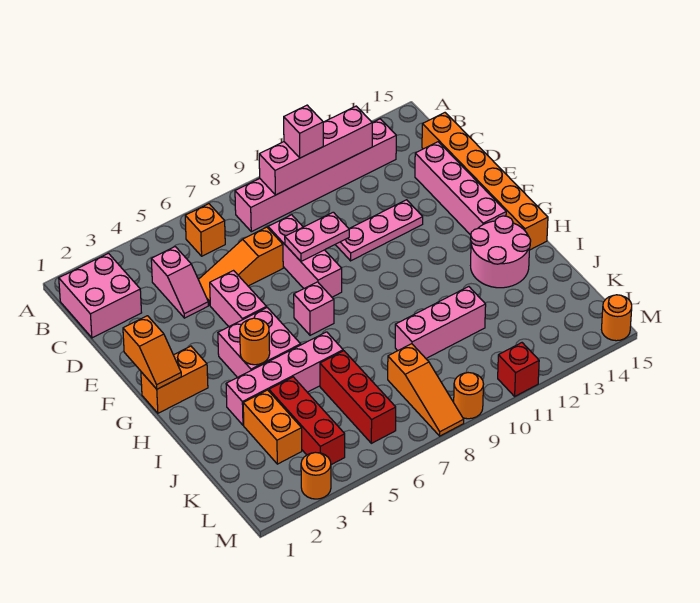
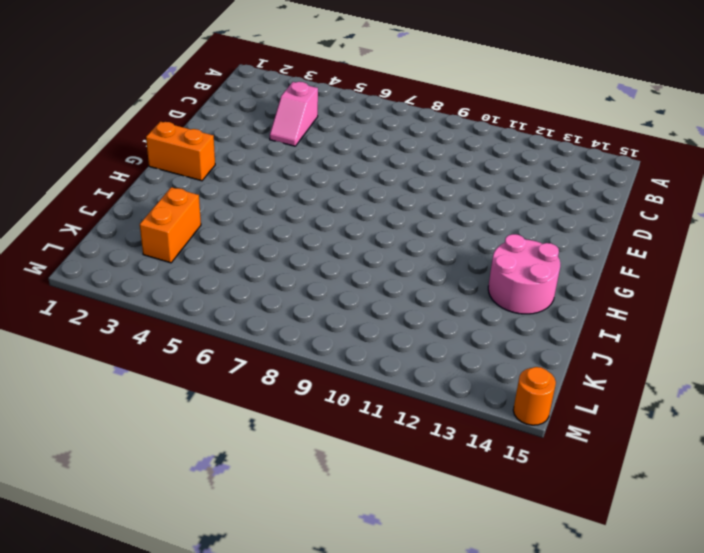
none -> pink 2x2 brick [59,253,142,338]
none -> orange 1x1 brick [185,204,225,256]
none -> pink 1x6 brick [235,119,396,232]

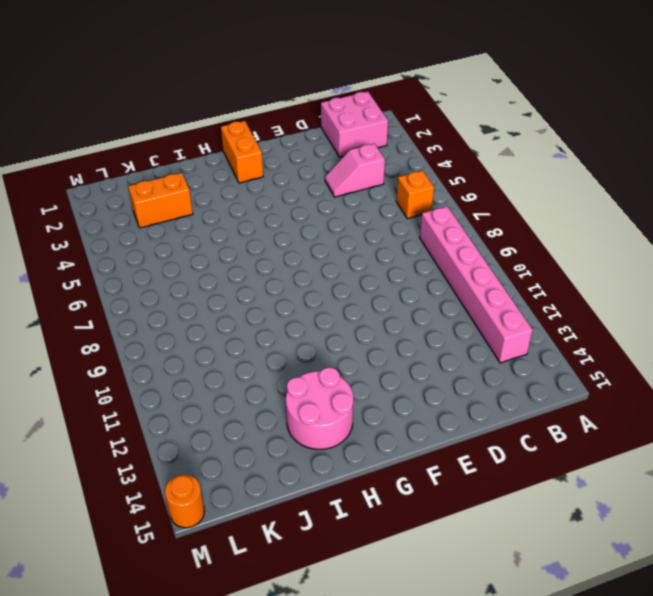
none -> orange 1x6 brick [422,113,548,250]
none -> orange 1x3 slope [198,227,283,305]
none -> pink 1x3 brick [268,215,342,297]

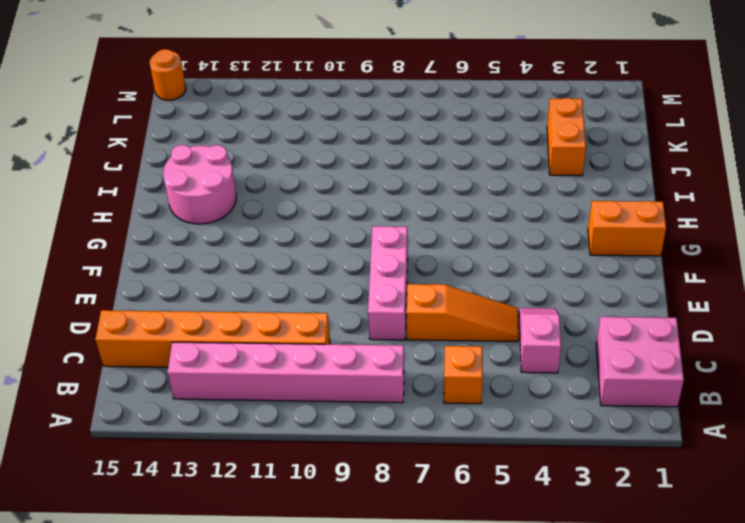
orange 1x6 brick [95,310,330,367] -> orange 1x6 brick turned to [422,113,548,250]
none -> pink 1x4 brick [415,142,506,235]
none -> pink 1x2 brick [210,271,267,327]
none -> pink 1x3 plate [335,200,423,261]

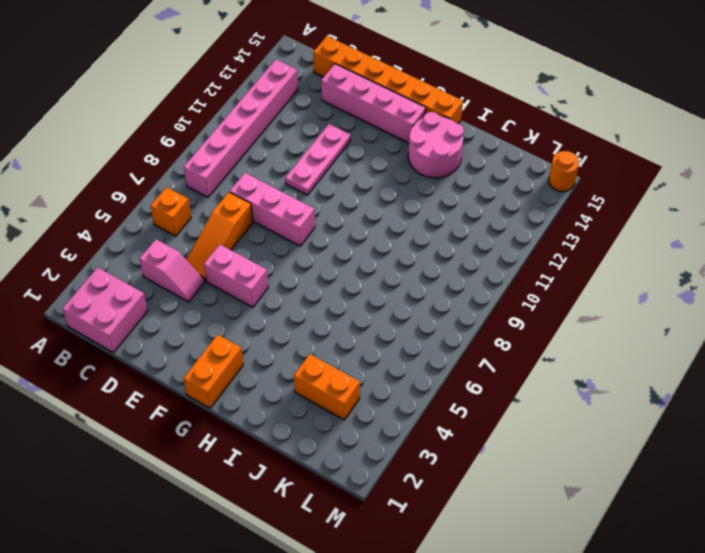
none -> pink 2x2 brick [218,308,301,378]
none -> pink 1x1 brick [294,282,334,335]
none -> pink 1x4 brick [226,332,343,425]

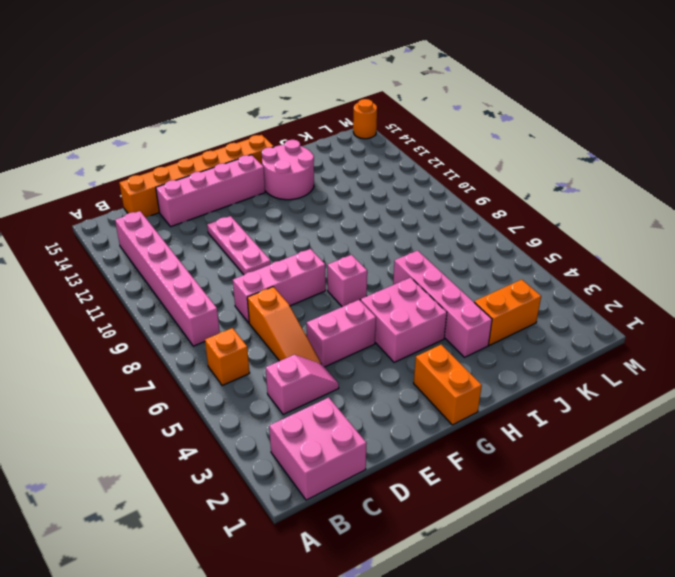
none -> red 1x3 brick [269,377,345,465]
none -> red 1x3 brick [320,351,396,443]
none -> pink 1x3 brick [395,287,486,358]

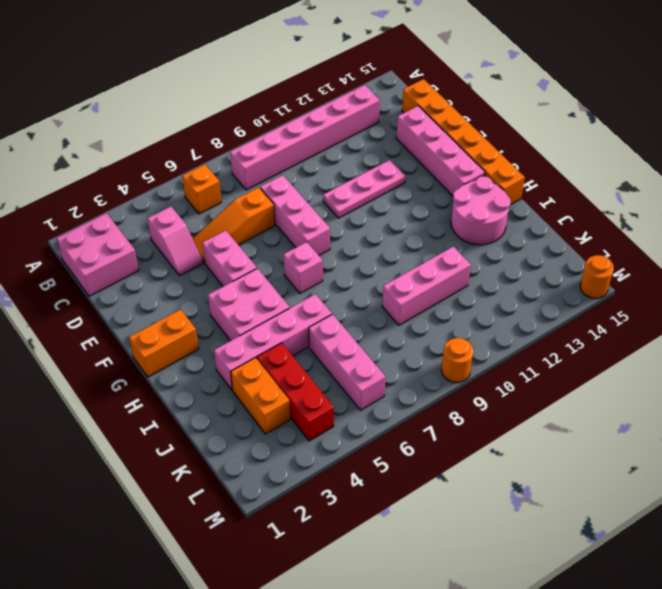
pink 1x3 brick [309,314,386,410] -> red 1x3 brick [320,351,396,443]
none -> orange 1x3 slope [388,344,464,436]
none -> orange 1x1 round brick [301,452,331,499]
none -> red 1x1 brick [498,343,539,396]

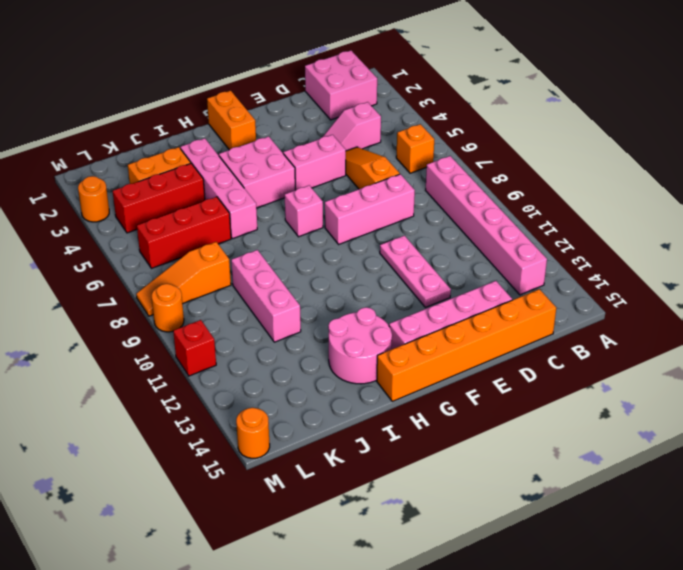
none -> pink 1x4 brick [259,106,372,195]
none -> pink 1x2 plate [285,212,349,261]
none -> orange 1x2 slope [123,316,181,389]

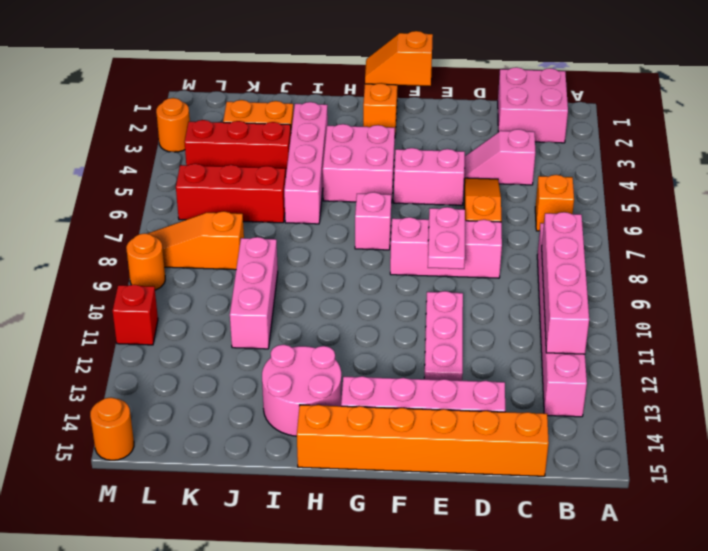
none -> orange 1x1 round brick [240,318,270,365]
none -> pink 1x1 brick [284,105,323,158]

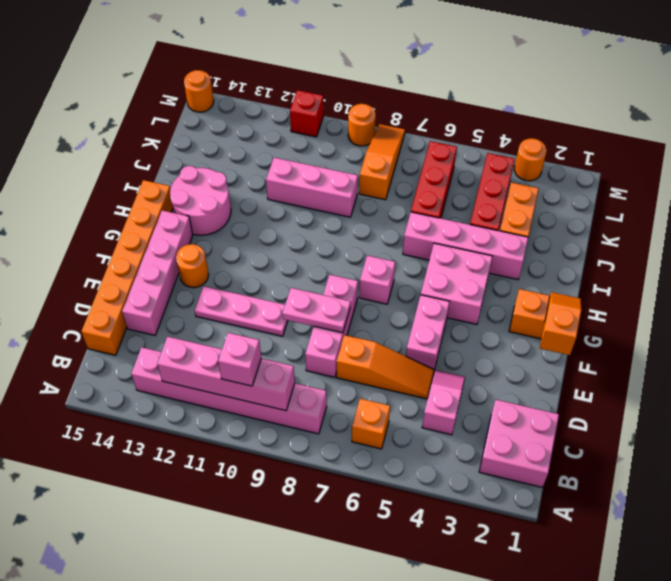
orange 1x1 round brick [176,244,209,288] -> orange 1x1 round brick moved to [240,318,270,365]

